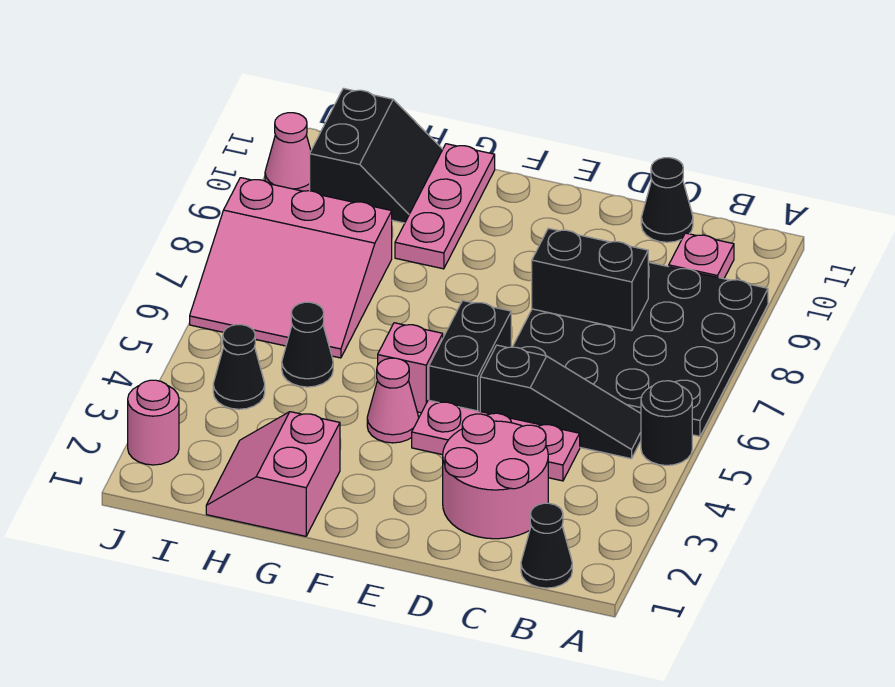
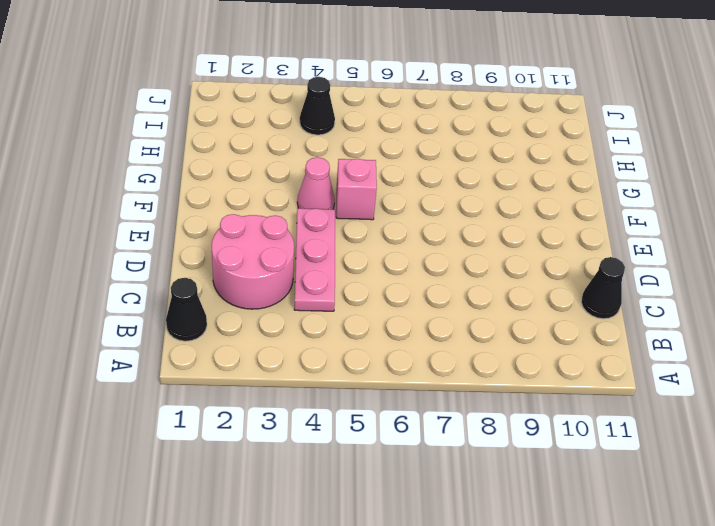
none -> black 1x1 round brick [641,381,692,465]
none -> black 4x4 plate [513,262,768,436]
none -> black 1x3 slope [480,345,641,459]

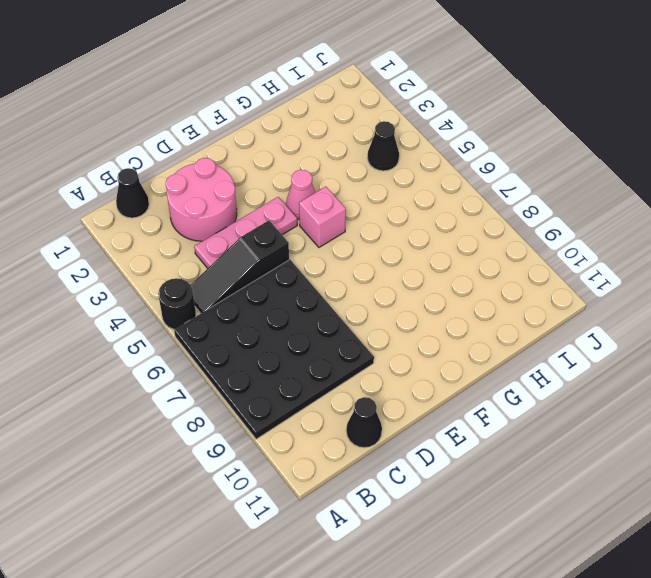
none -> pink 1x1 plate [669,233,734,279]
none -> black 1x2 brick [429,301,511,411]
none -> pink 2x2 slope [206,412,340,536]

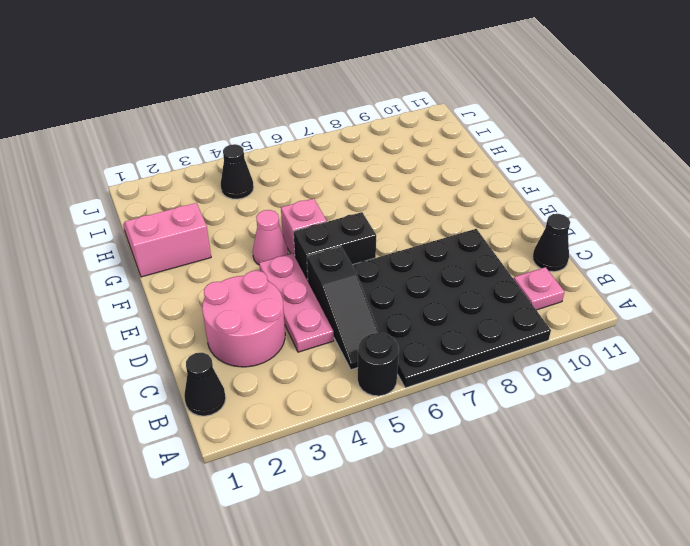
none -> pink 1x3 plate [395,144,495,269]
none -> black 1x1 cone [282,302,333,387]
none -> pink 3x3 slope [190,178,392,358]

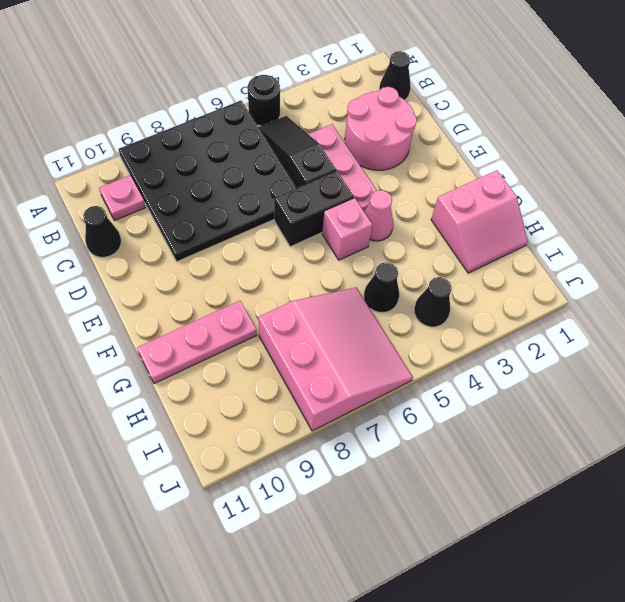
none -> black 2x2 slope [310,88,443,223]
none -> pink 1x1 round brick [128,380,179,465]
none -> pink 1x1 cone [265,113,311,191]

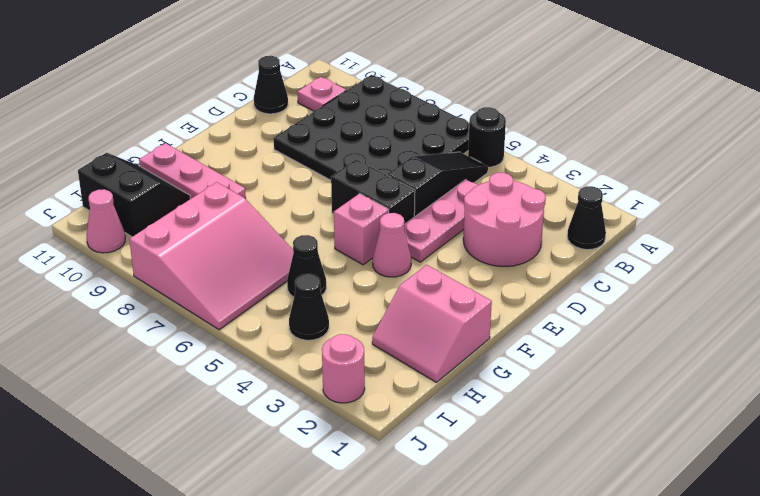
none -> black 1x2 brick [532,228,648,331]

